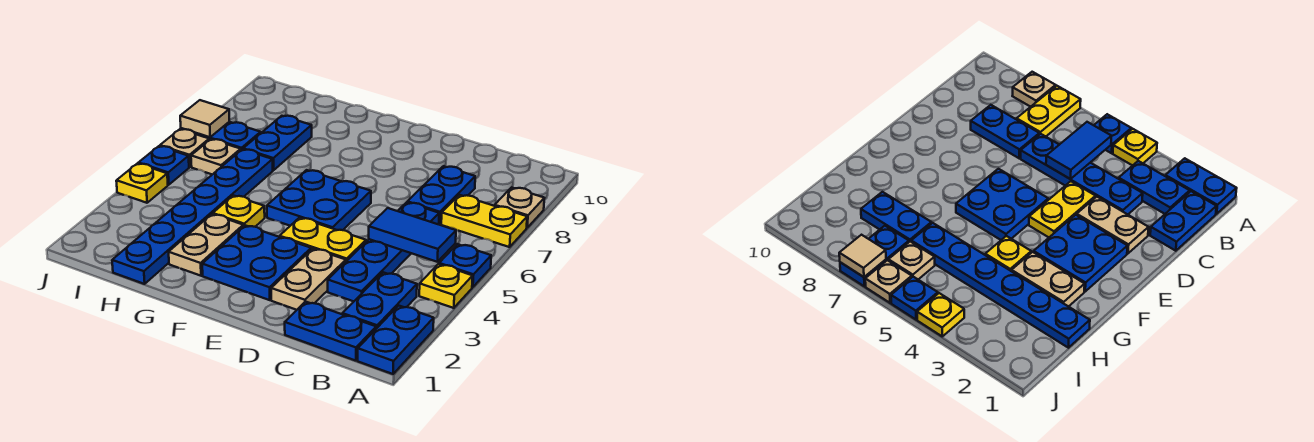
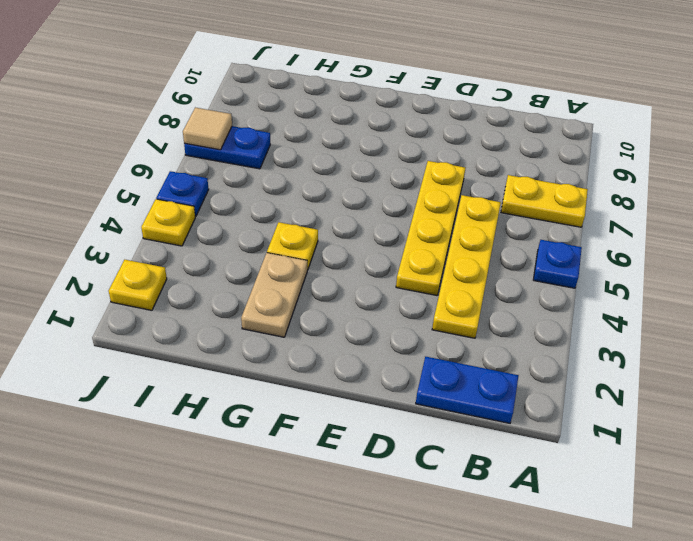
yellow 1x4 plate [432,195,501,338] -> blue 1x4 plate [328,202,439,301]
yellow 1x4 plate [396,161,465,295] -> yellow 1x2 plate [280,218,366,261]
yellow 1x1 plate [109,260,167,310] -> yellow 1x1 plate moved to [419,264,473,308]
none -> blue 1x2 plate [358,306,434,374]
none -> tan 1x1 plate [495,187,544,228]
none -> blue 1x2 plate [342,272,417,329]

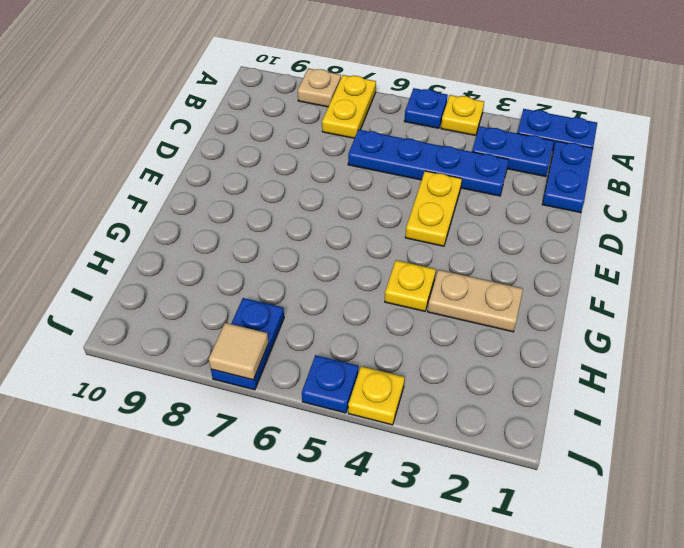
none -> blue 1x2 plate [407,166,475,224]
none -> tan 1x2 plate [271,249,346,310]
none -> blue 2x2 plate [202,225,311,300]

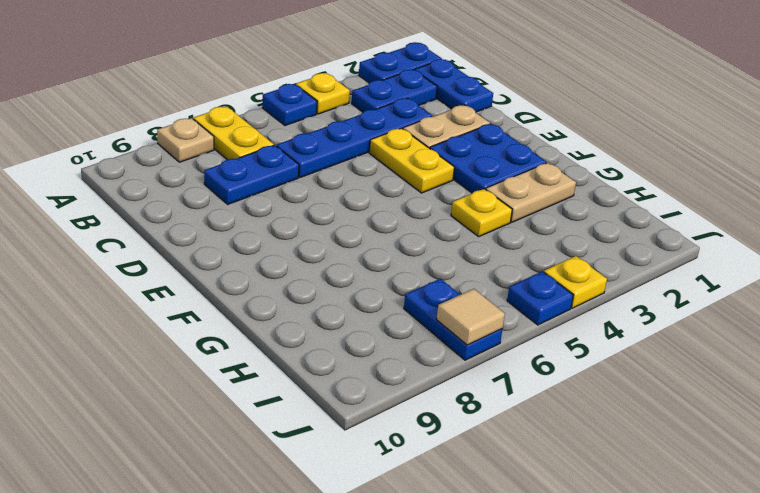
none -> blue 2x2 plate [267,170,371,230]
none -> blue 1x6 plate [112,149,273,284]
none -> blue 1x2 plate [243,116,312,170]

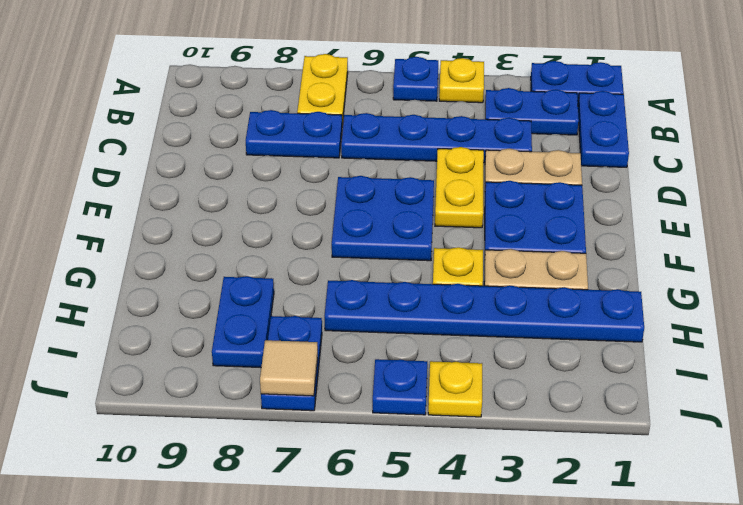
blue 1x2 plate [212,276,274,368] -> blue 1x2 plate turned to [243,116,312,170]
none -> tan 1x1 plate [495,187,544,228]
none -> tan 1x1 plate [191,139,241,174]
none -> tan 1x1 plate [160,129,209,167]

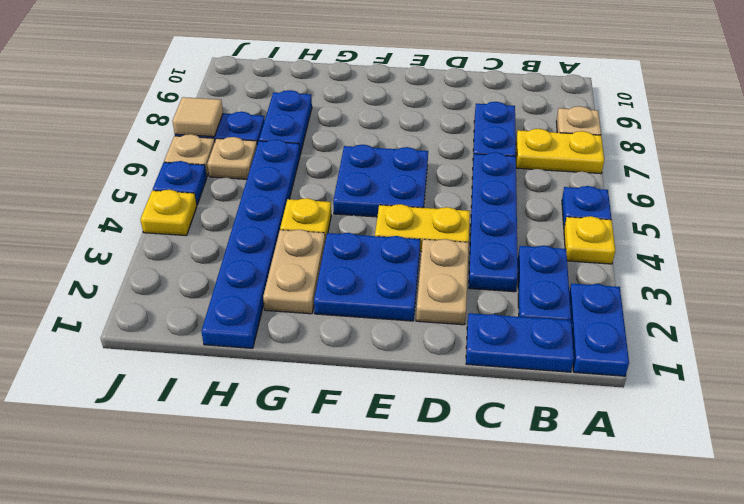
none -> blue 1x2 tile [369,208,456,262]

